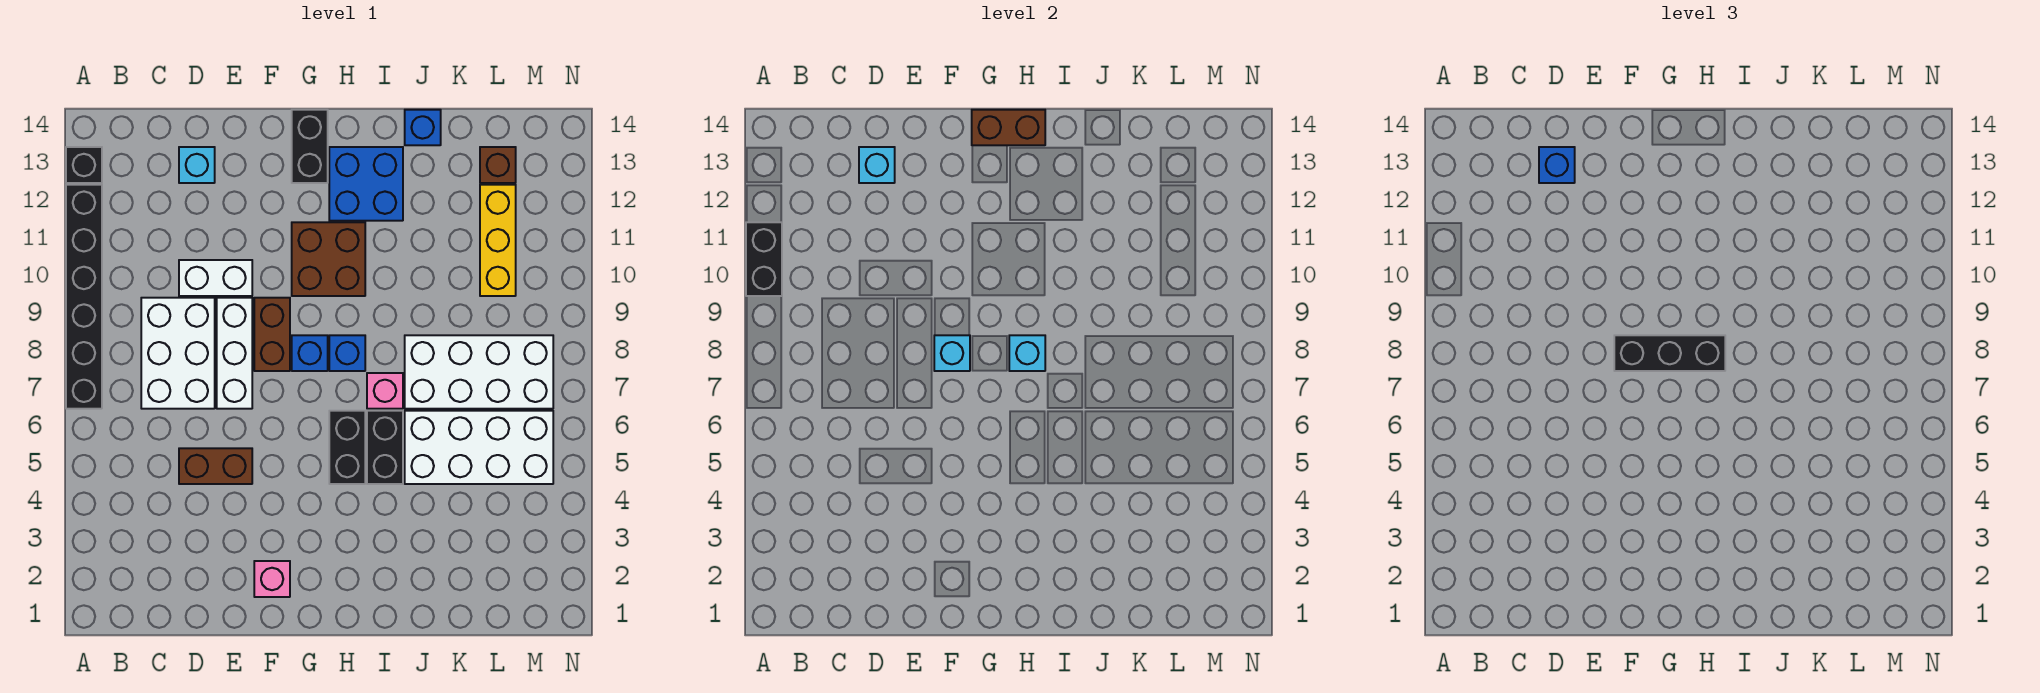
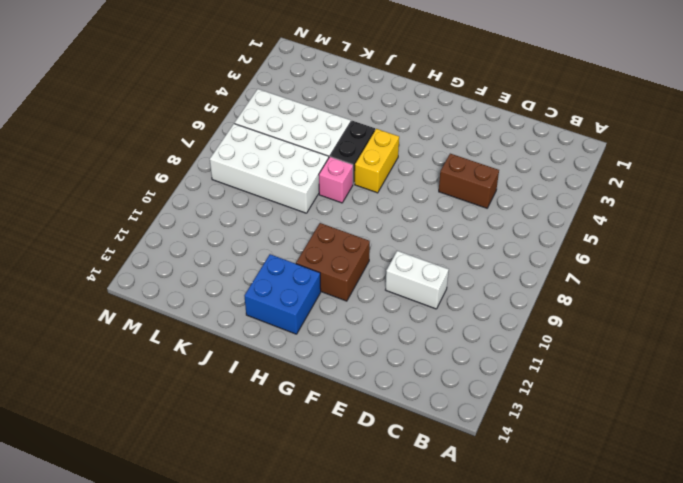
yellow 1x2 brick [355,129,399,193] -> black 1x2 brick [329,411,365,484]
none -> black 1x6 brick [66,185,102,409]
none -> black 1x1 brick [66,147,102,183]
none -> white 2x3 brick [141,298,215,409]

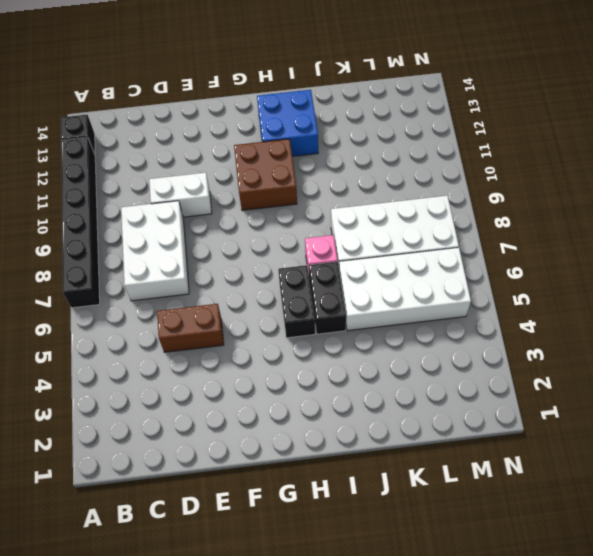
none -> cyan 1x1 brick [179,147,215,183]
none -> white 1x3 brick [217,298,252,409]
none -> pink 1x1 brick [254,561,290,597]

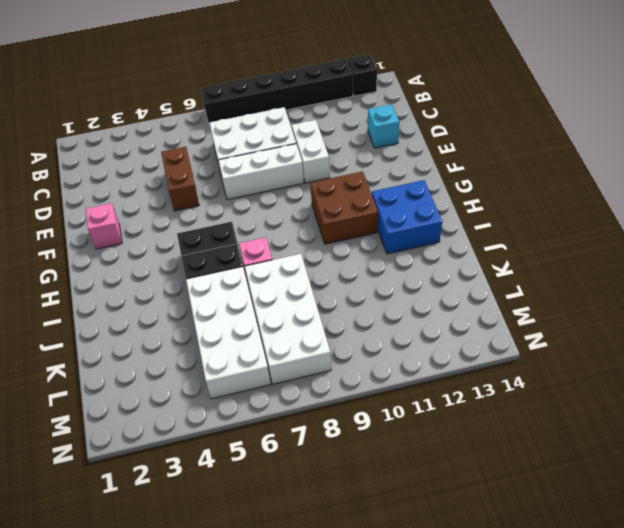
none -> brown 1x2 brick [254,298,290,371]
none -> blue 1x1 brick [292,335,328,371]
none -> black 1x2 brick [292,110,328,183]

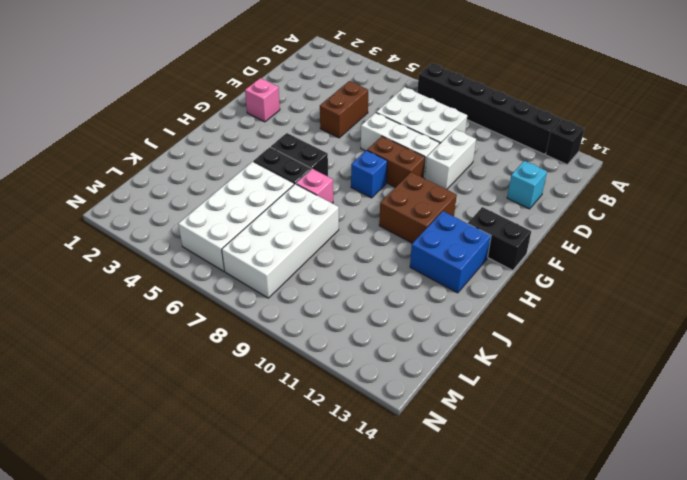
none -> blue 1x1 brick [329,335,365,371]
none -> blue 1x1 brick [405,110,441,145]
none -> yellow 1x3 brick [480,185,516,296]

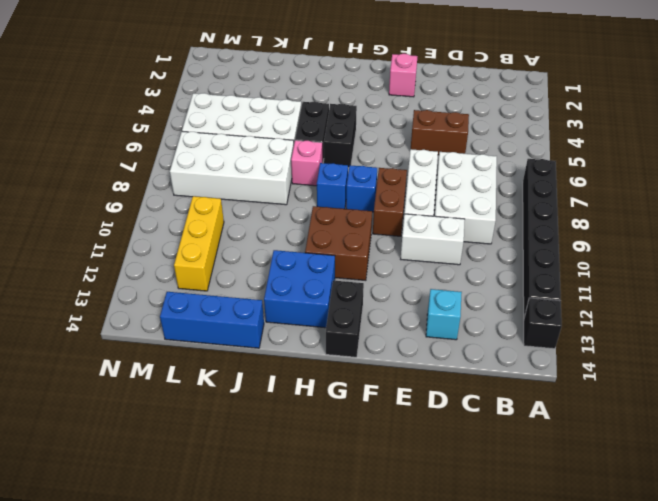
blue 1x3 brick [160,292,264,348] -> blue 1x1 brick [405,110,441,145]
none -> brown 1x1 brick [480,147,516,183]
none -> black 1x2 brick [746,222,782,296]
none -> cyan 1x1 brick [859,147,895,183]

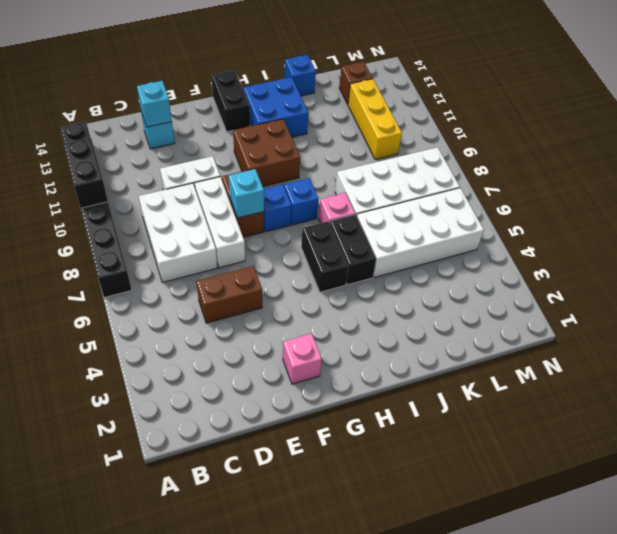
none -> brown 1x2 brick [972,110,1045,145]
none -> cyan 1x1 brick [1009,335,1045,371]
none -> blue 1x1 brick [1539,147,1575,183]

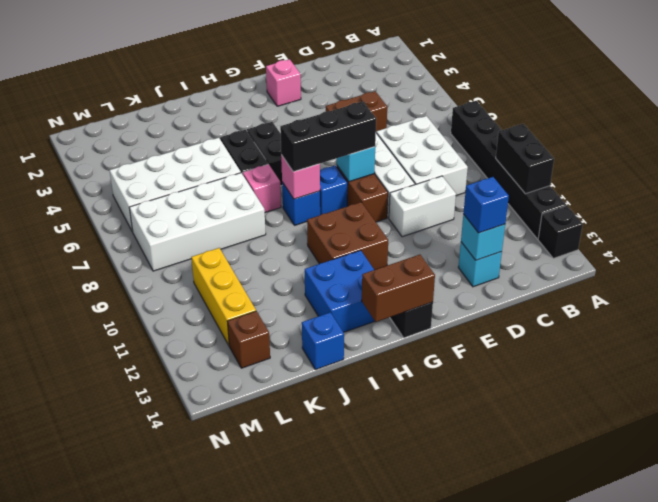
pink 1x1 brick [281,155,320,199] -> cyan 1x1 brick [1009,335,1045,371]

